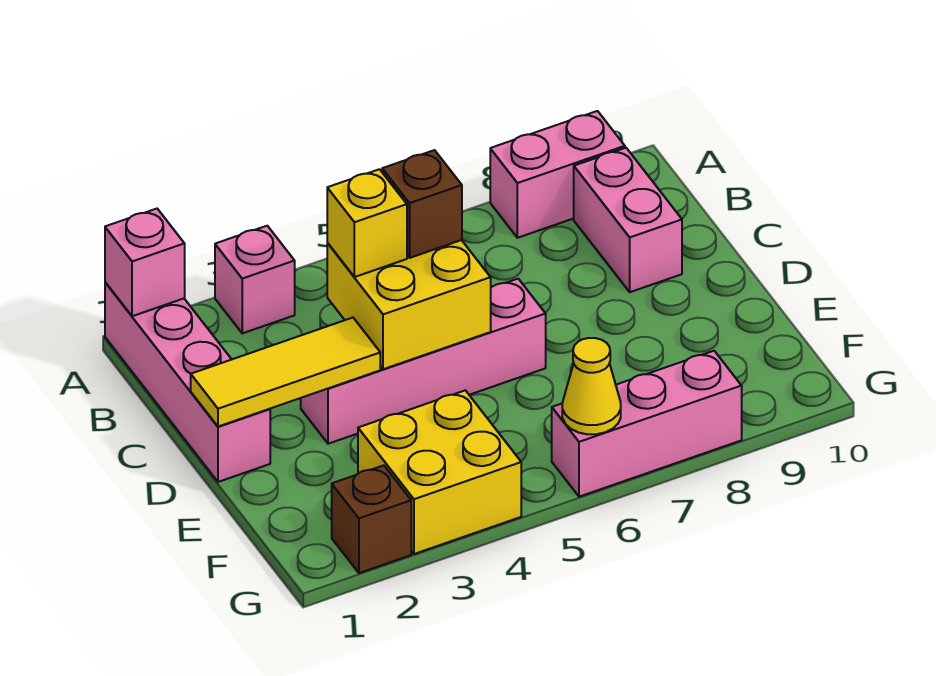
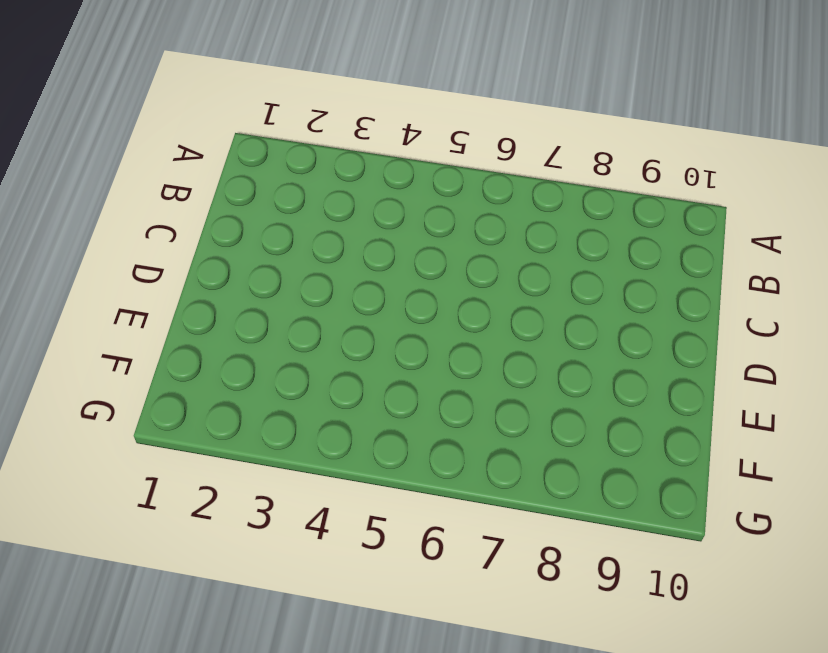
none -> pink 1x4 brick [105,282,270,482]
none -> pink 1x1 brick [215,226,295,333]
none -> pink 1x2 brick [490,111,625,238]

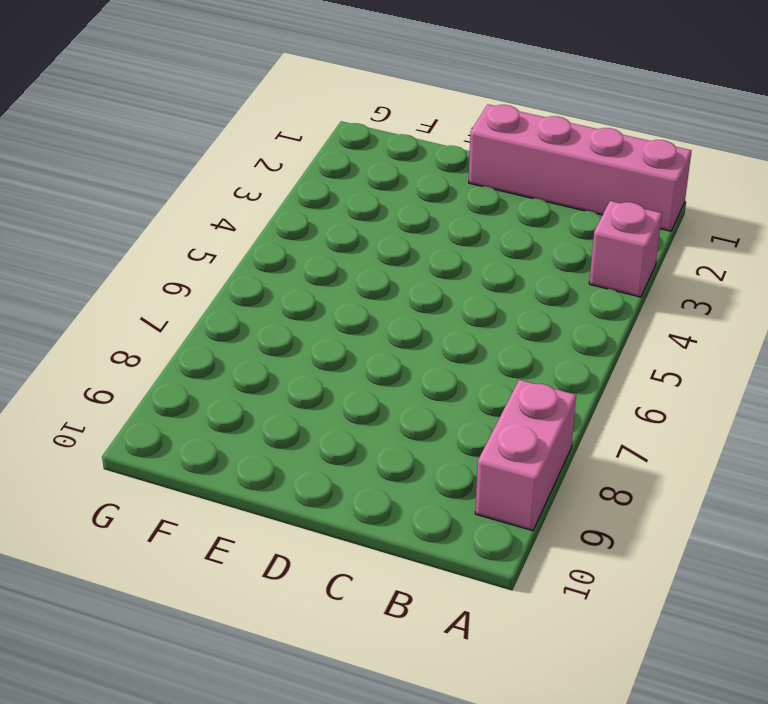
none -> pink 1x2 brick [574,148,682,292]
none -> pink 1x4 brick [301,279,546,444]
none -> yellow 2x2 brick [358,390,521,554]

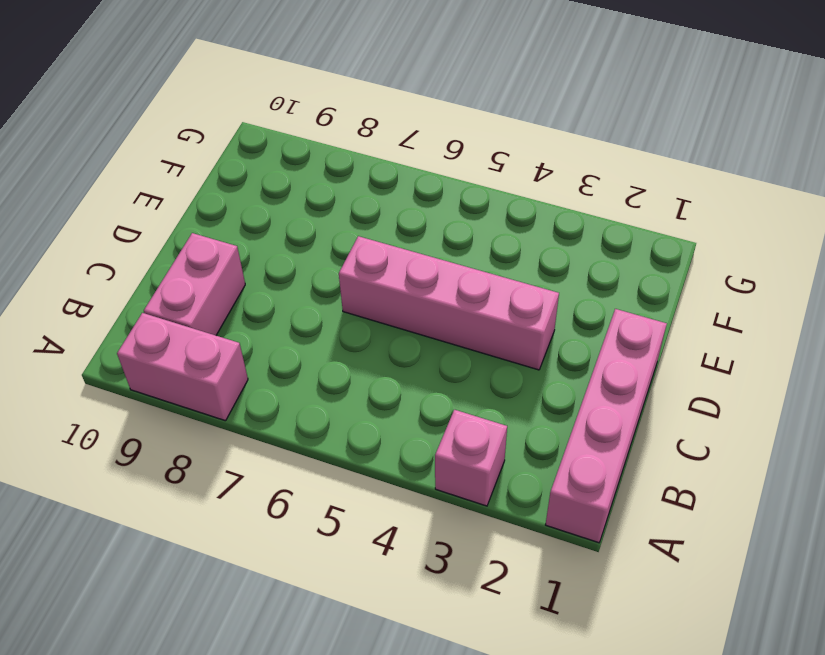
none -> yellow 2x2 brick [358,390,521,554]
none -> brown 1x1 brick [332,465,411,573]
none -> pink 1x3 brick [552,351,742,497]

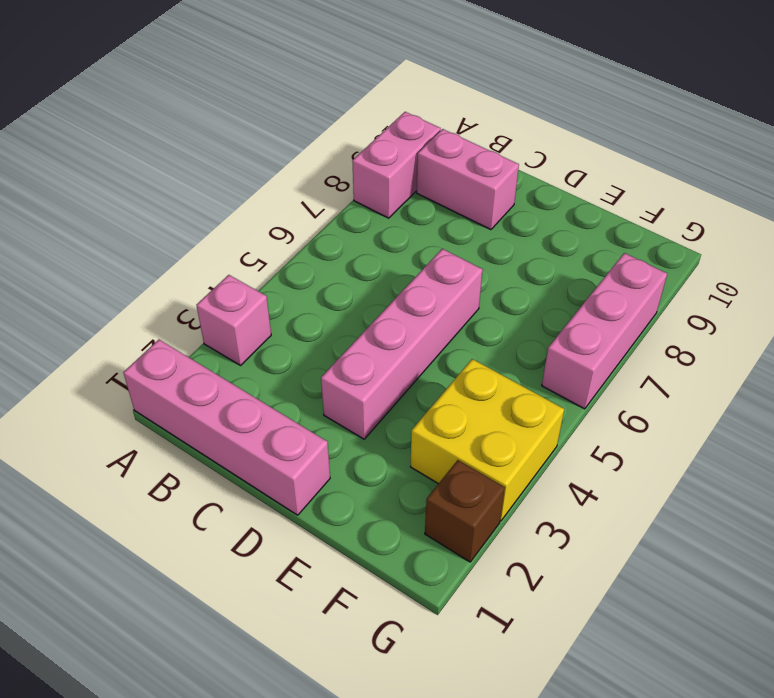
none -> pink 1x1 brick [105,209,185,316]
none -> yellow 2x2 brick [327,240,491,369]
none -> yellow 1x3 tile [191,318,380,427]

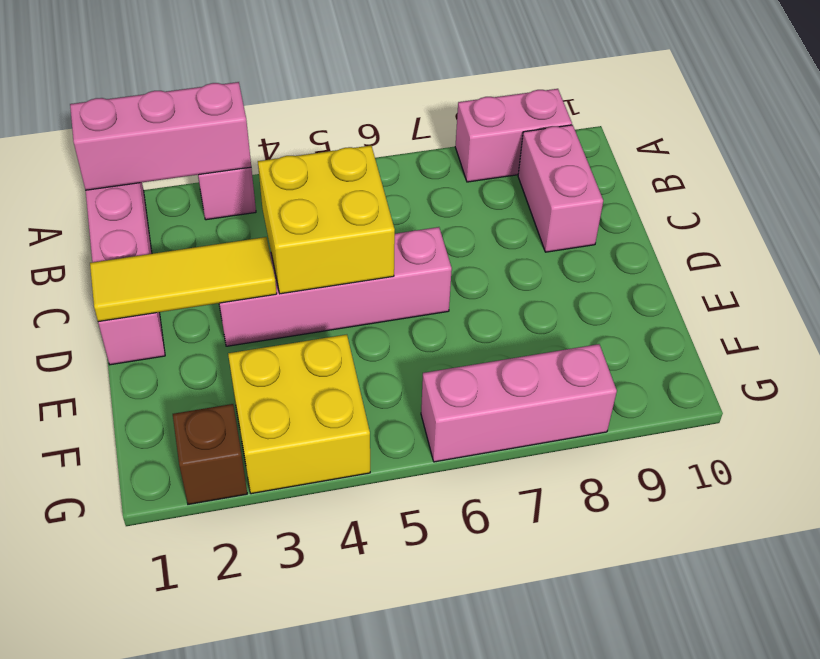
pink 1x3 brick [70,82,251,190] -> pink 1x1 brick [105,209,185,316]
none -> yellow 1x1 cone [562,338,621,434]
none -> yellow 1x1 brick [327,169,407,277]
none -> brown 1x1 brick [382,150,462,258]

